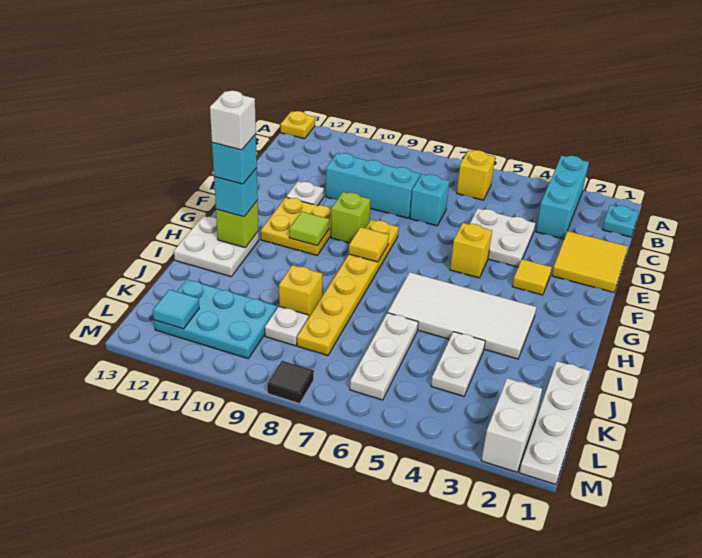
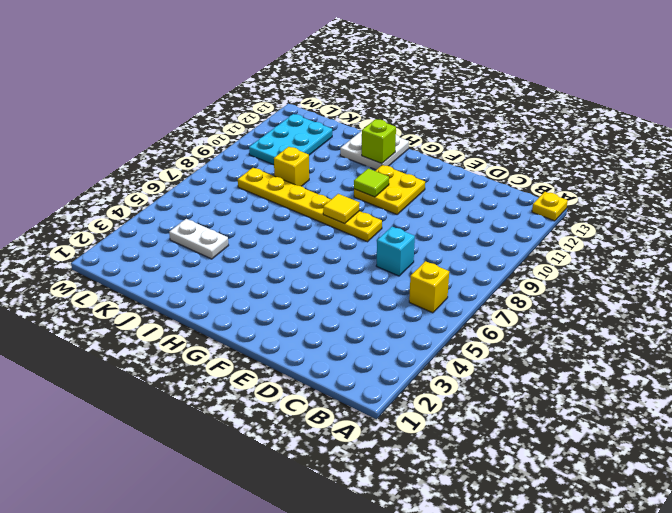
none -> cyan 1x3 brick [536,156,589,239]
none -> cyan 1x1 plate [602,205,638,237]
none -> yellow 2x2 tile [552,231,628,292]
none -> white 2x2 plate [470,209,535,267]

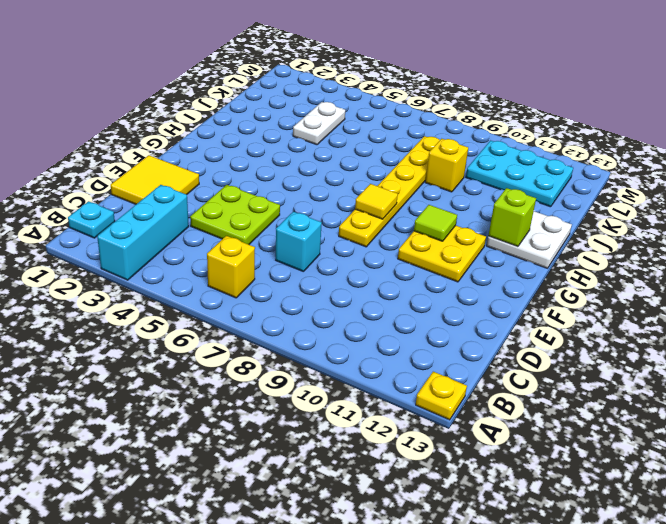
lime 2x2 plate [190,185,280,245] -> white 2x2 plate [470,209,535,267]
none -> cyan 1x3 brick [326,153,420,218]
none -> white 1x1 plate [286,181,324,206]
none -> yellow 1x1 tile [512,259,552,295]
none -> yellow 1x1 brick [450,223,492,278]

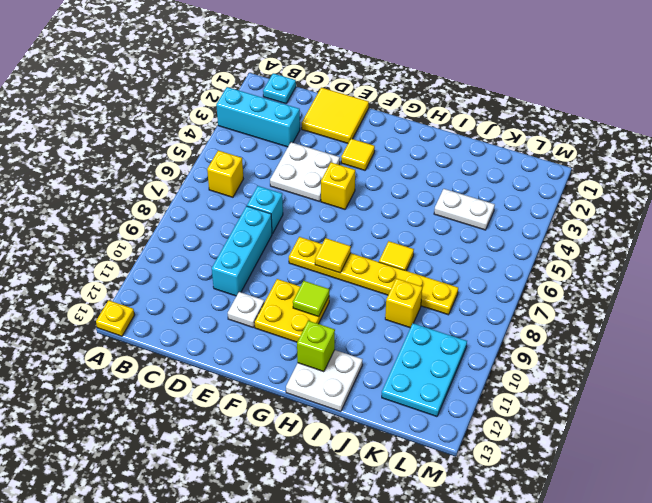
yellow 1x1 tile [379,241,414,271] -> none
none -> lime 1x1 brick [331,192,371,243]
none -> white 2x4 tile [388,272,536,359]
none -> white 1x4 plate [519,361,590,485]
none -> white 1x3 plate [350,313,418,400]

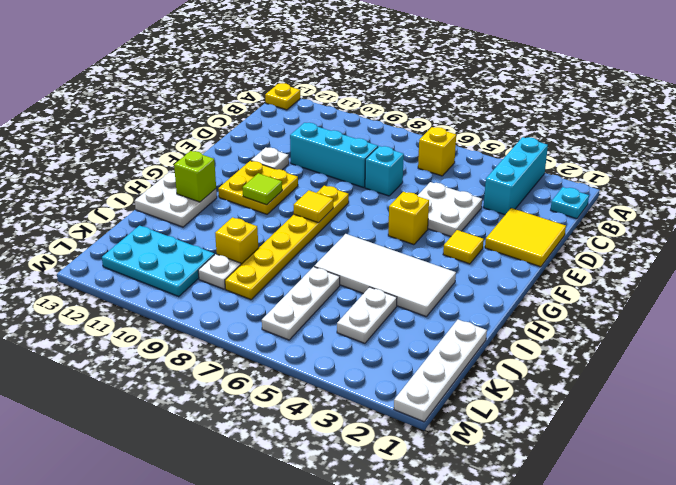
none -> lime 1x1 brick [331,192,371,243]
none -> white 1x2 brick [481,378,542,472]
none -> black 1x1 tile [267,361,314,404]
none -> cyan 1x1 tile [153,290,199,329]

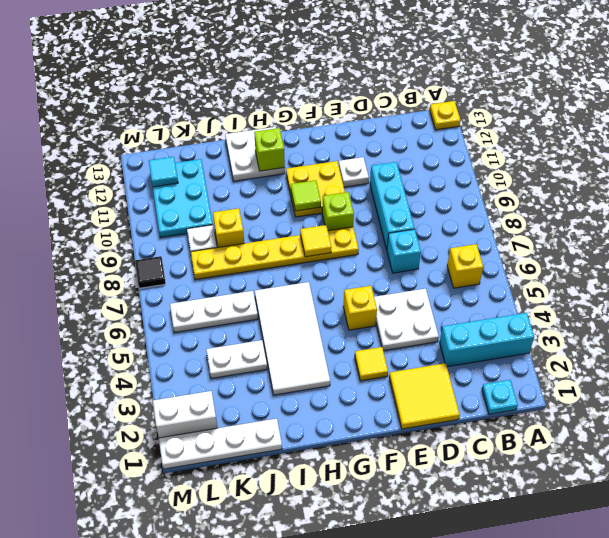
none -> cyan 1x1 brick [214,168,258,217]
none -> cyan 1x1 brick [212,134,257,184]
none -> white 1x1 brick [210,91,256,150]

